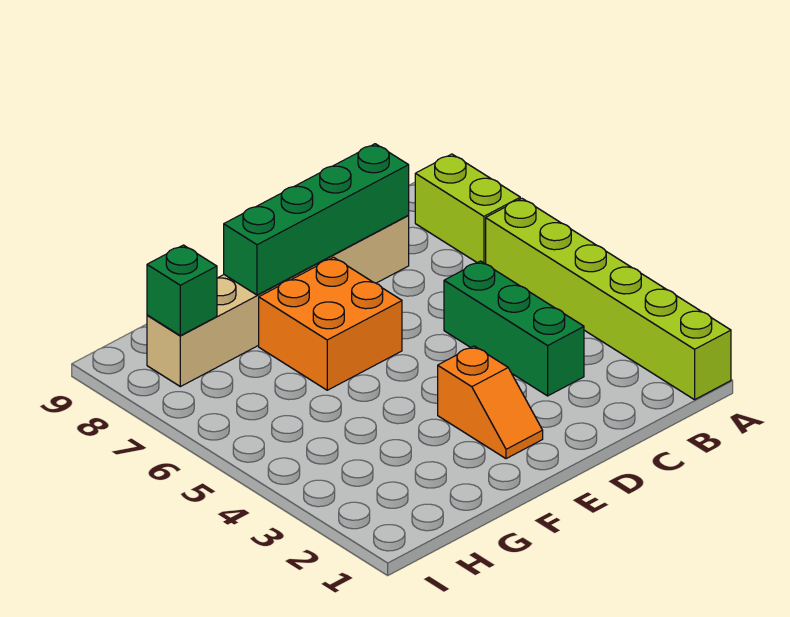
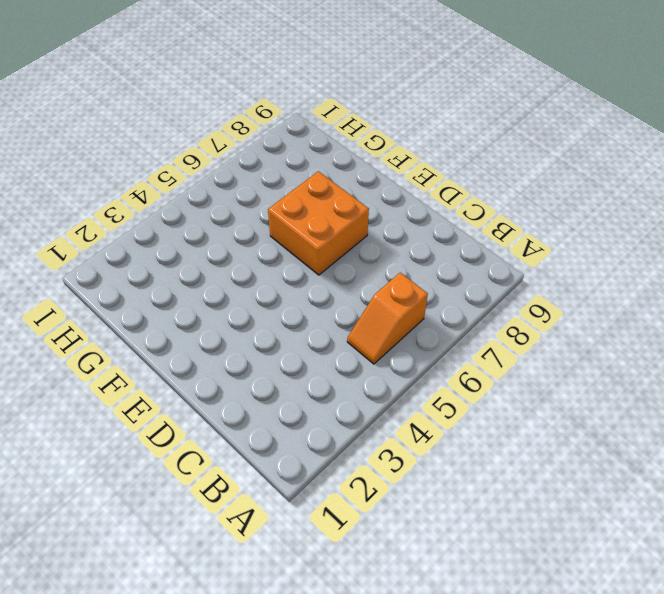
orange 1x2 slope [347,273,428,364] -> orange 1x2 slope moved to [438,346,543,459]
none -> lime 1x6 brick [486,199,731,400]
none -> lime 1x2 brick [415,154,520,264]

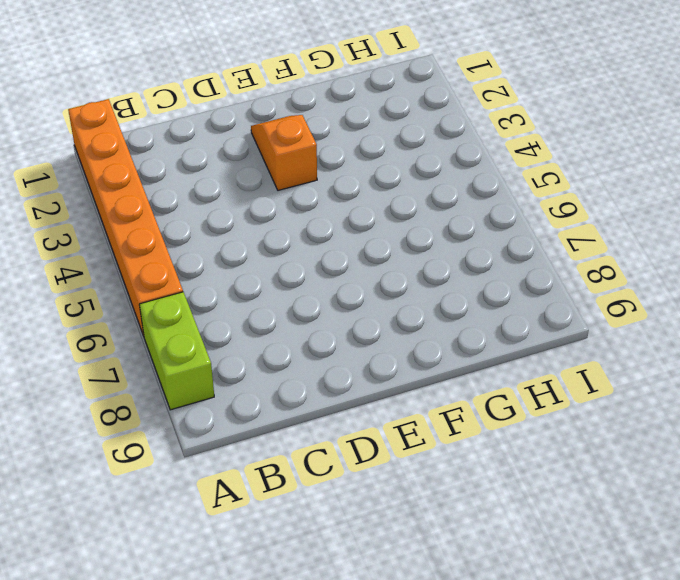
orange 1x6 brick [68,99,183,336] -> lime 1x6 brick [486,199,731,400]
none -> green 1x3 brick [444,261,584,396]
none -> tan 1x6 brick [147,216,409,387]

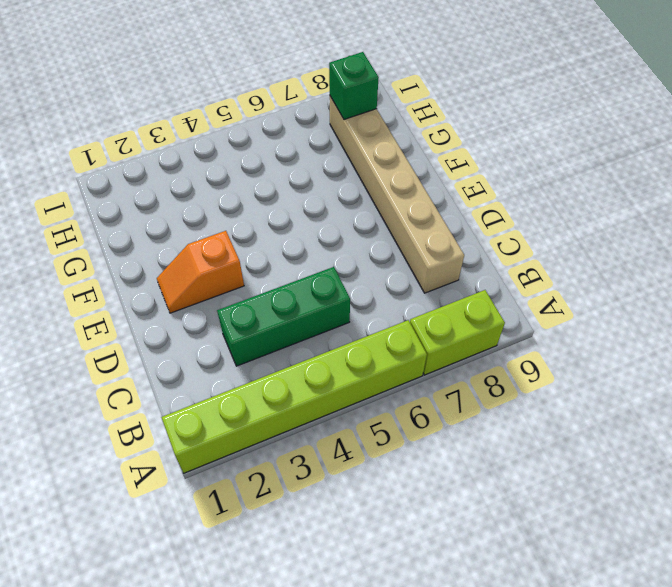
none -> orange 2x2 brick [259,257,402,390]
none -> green 1x4 brick [224,144,409,295]

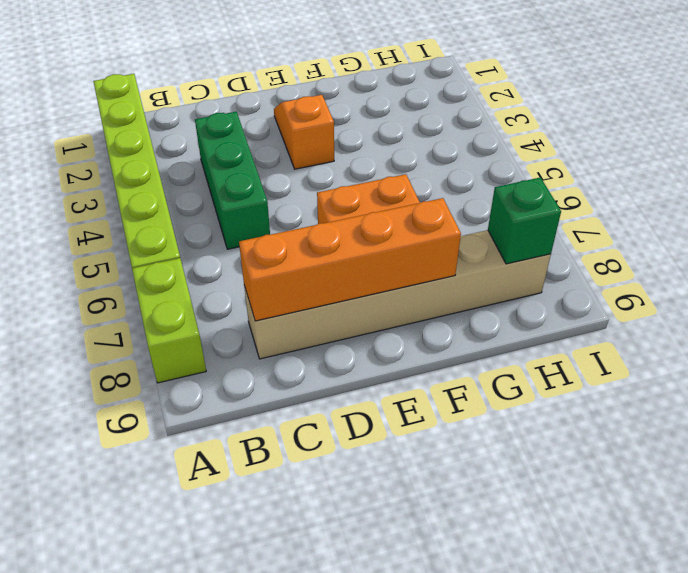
orange 1x4 brick [239,198,461,321] -> green 1x4 brick [224,144,409,295]

